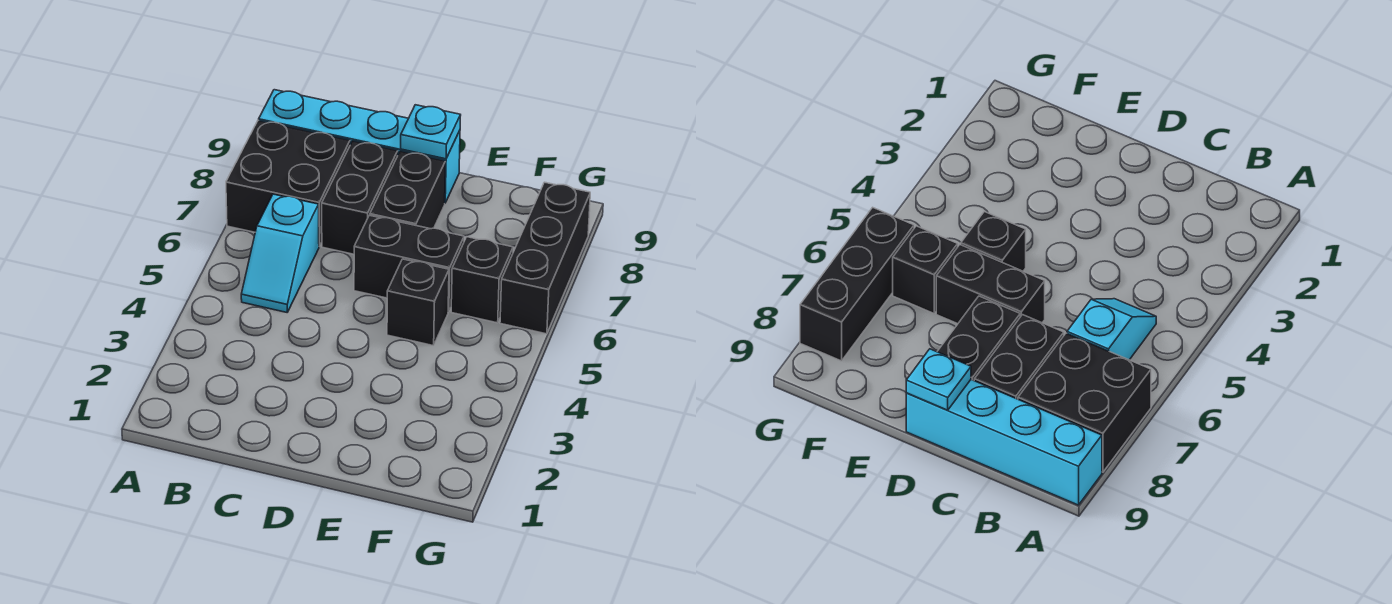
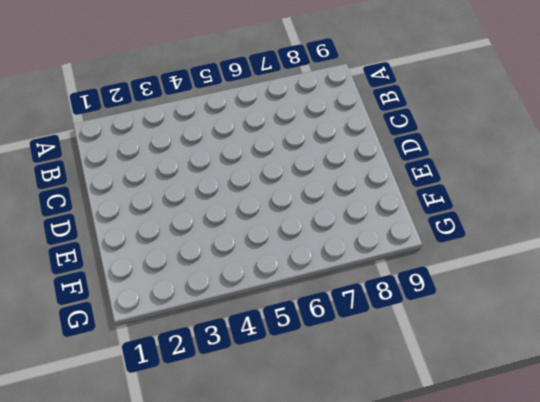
none -> black 2x2 brick [226,120,350,247]
none -> cyan 1x4 brick [259,90,460,203]

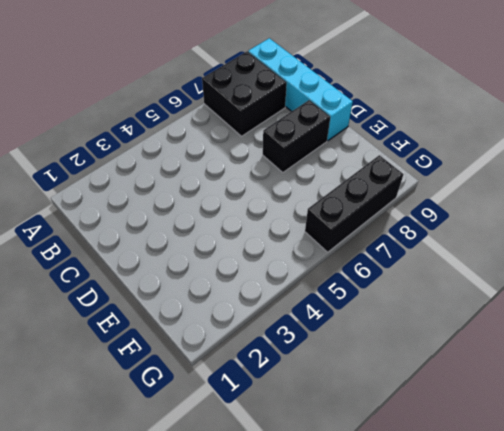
none -> cyan 1x2 slope [241,194,319,312]
none -> black 1x2 brick [322,141,398,254]

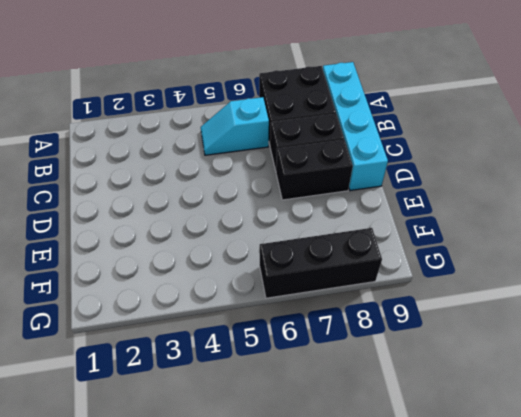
none -> black 1x2 brick [354,215,464,312]
none -> black 1x1 brick [387,259,449,346]

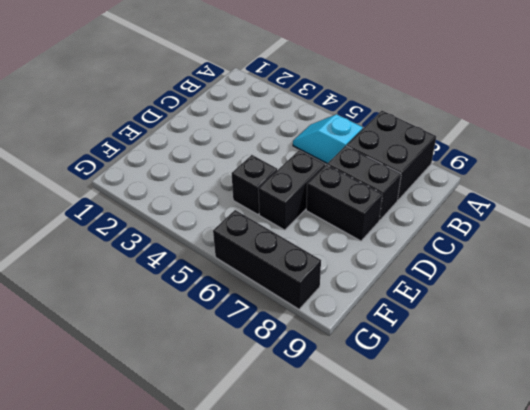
none -> cyan 1x4 brick [259,90,460,203]
none -> black 1x1 brick [451,237,513,323]

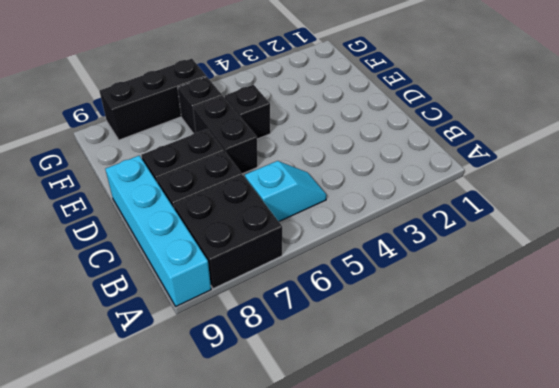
none -> cyan 1x1 plate [401,105,461,159]

